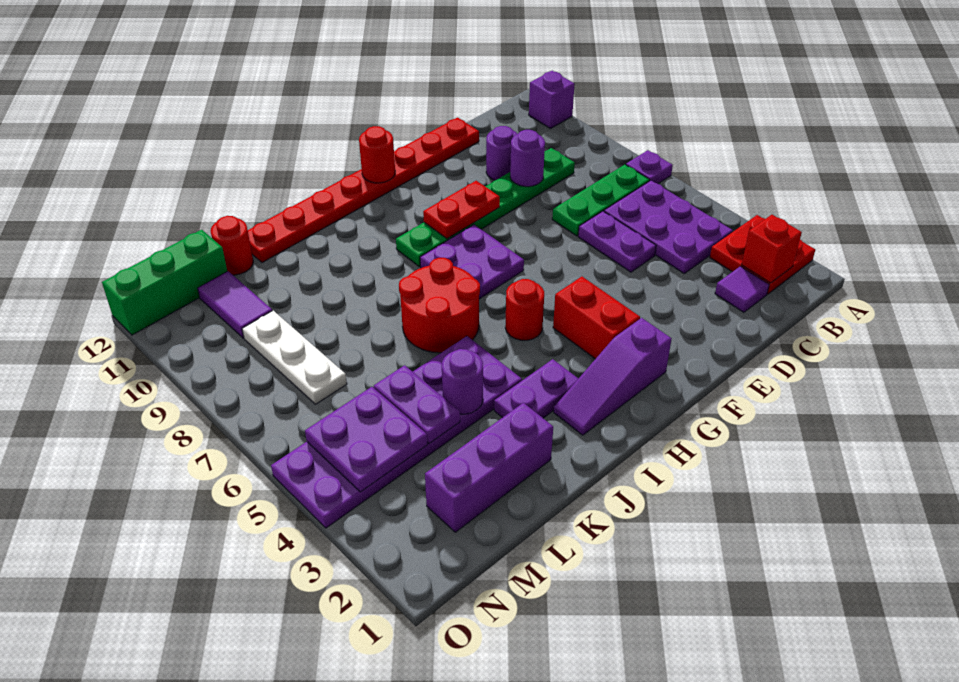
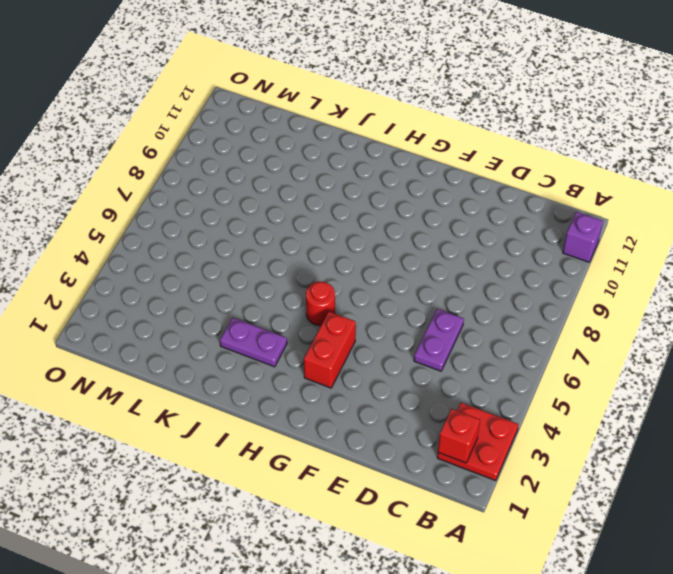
none -> purple 1x1 plate [626,150,673,184]
none -> purple 2x3 plate [604,181,733,273]
none -> green 1x3 plate [552,165,650,236]

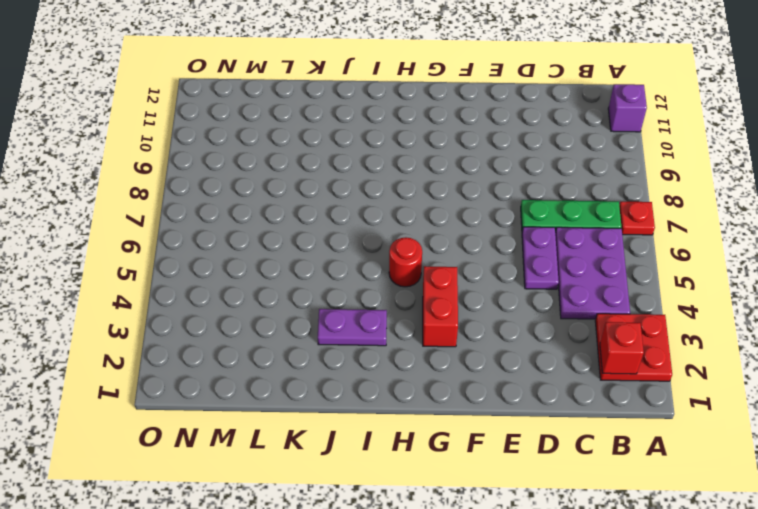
red 1x1 plate [619,202,655,235] -> purple 1x1 plate [626,150,673,184]
none -> purple 1x1 tile [715,266,769,312]
none -> green 1x6 plate [396,148,575,267]
none -> purple 1x1 round brick [486,126,517,180]

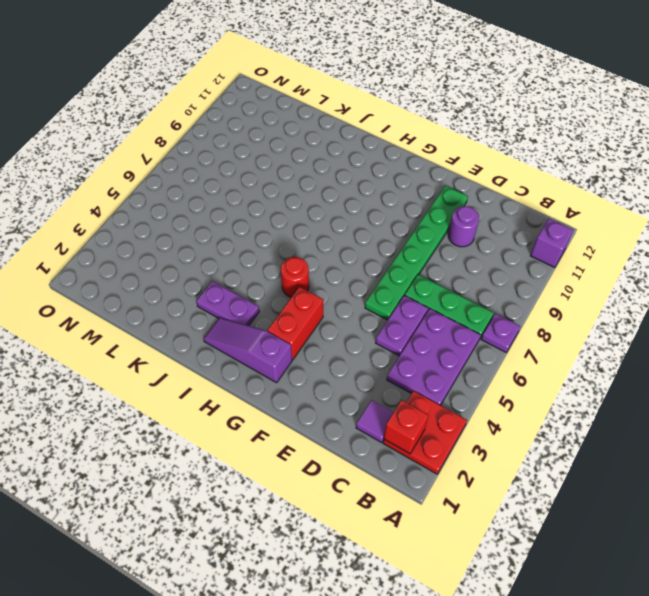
green 1x6 plate [365,186,468,320] -> green 1x6 plate turned to [396,148,575,267]
none -> red 1x8 plate [248,117,479,262]
none -> purple 2x2 plate [420,225,524,299]
none -> red 2x2 round brick [399,258,480,353]

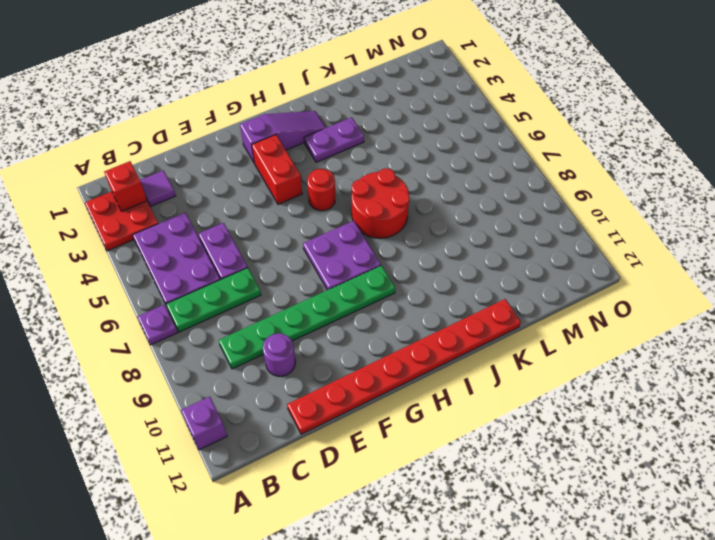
none -> purple 2x6 plate [271,336,522,528]
none -> purple 1x3 brick [425,403,553,532]
none -> red 1x1 round brick [210,216,253,275]

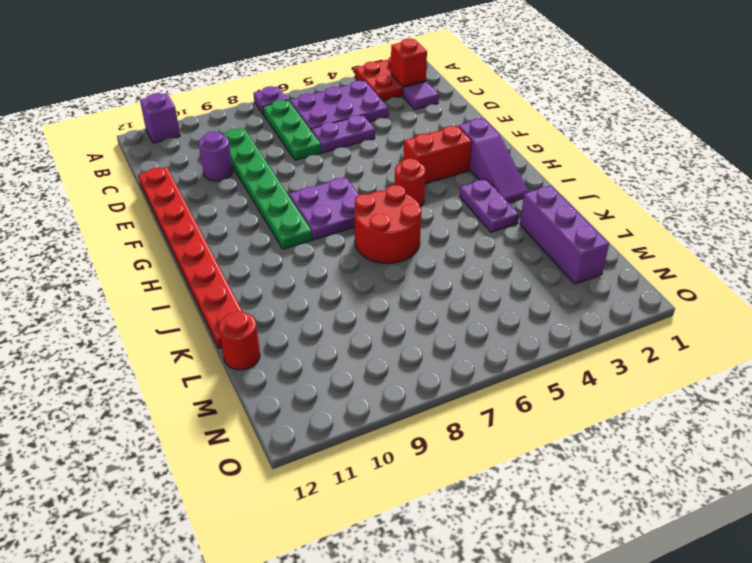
none -> purple 2x6 plate [271,336,522,528]
none -> white 1x3 plate [242,311,347,404]
none -> purple 1x2 tile [198,271,272,338]

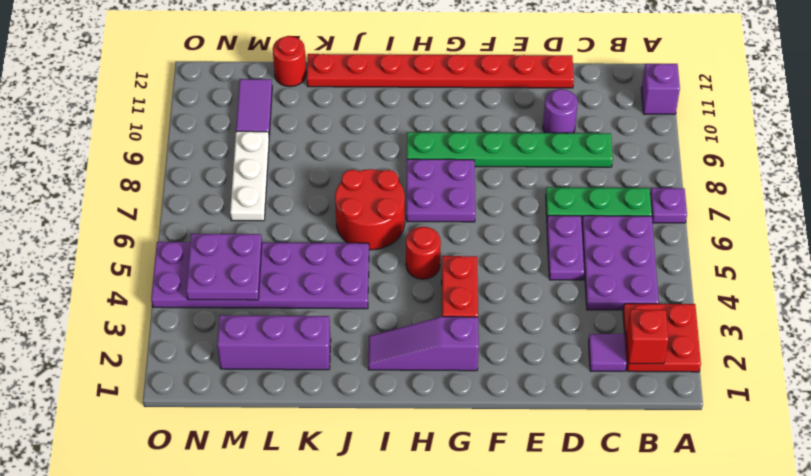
none -> purple 1x2 plate [494,359,578,418]
none -> green 1x3 brick [102,230,227,335]
none -> purple 1x1 round brick [510,130,545,187]

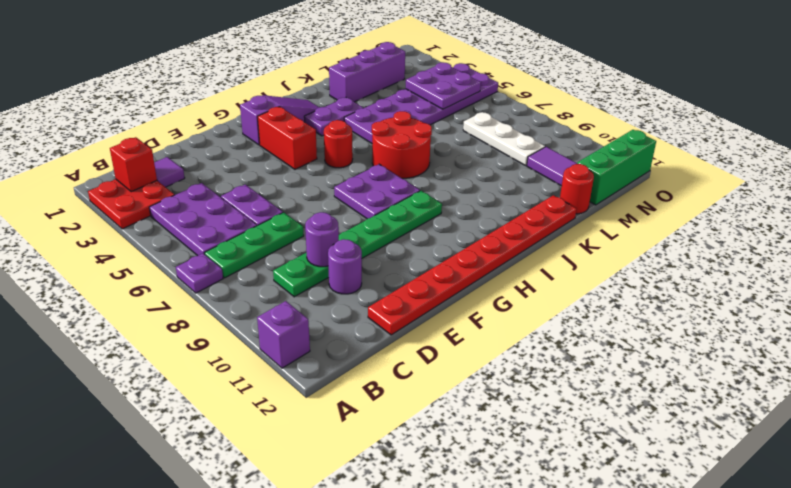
none -> red 1x2 plate [423,181,500,239]
none -> red 1x1 round brick [359,126,395,183]
none -> purple 1x1 round brick [442,349,483,414]

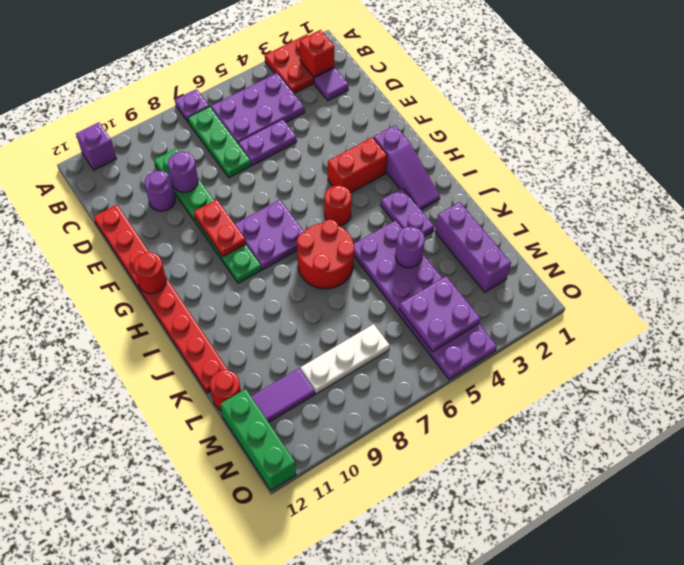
none -> purple 1x2 plate [374,365,460,444]

